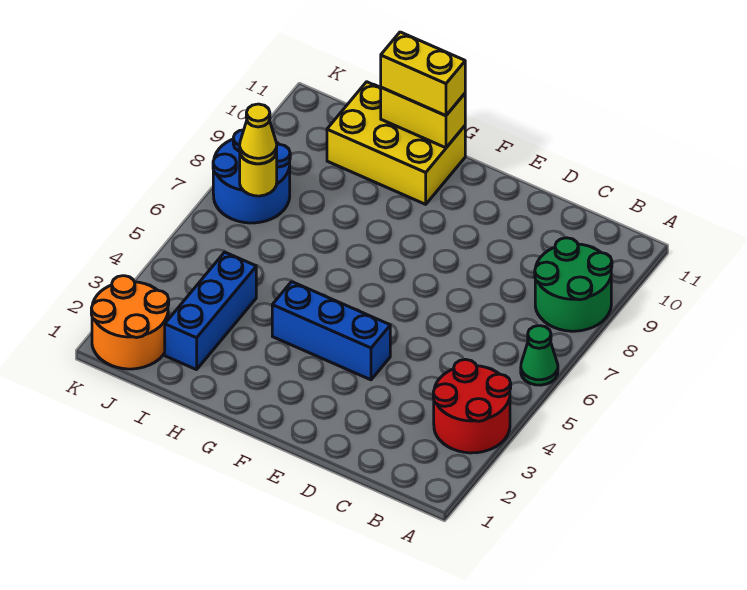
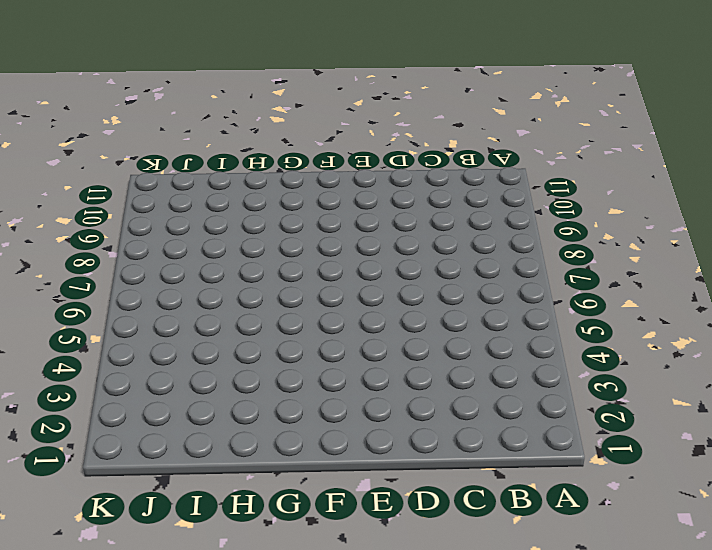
none -> red 2x2 round brick [433,360,511,453]
none -> green 1x1 cone [521,326,558,385]
none -> green 2x2 round brick [535,238,612,331]

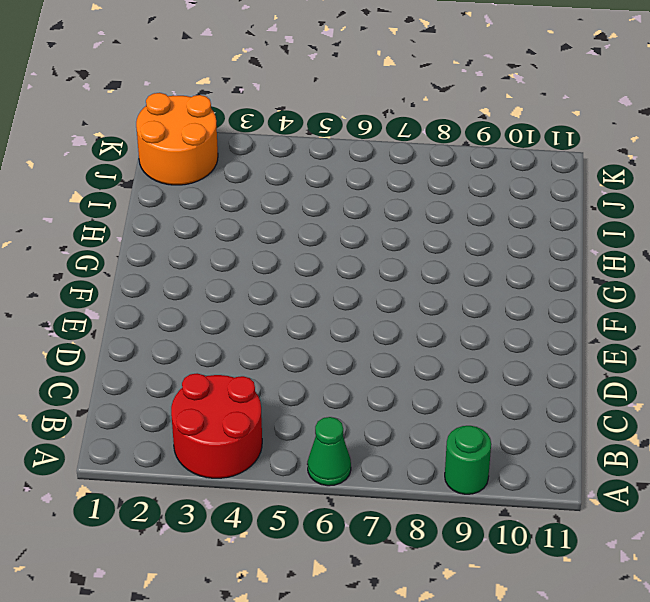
green 1x1 round brick [445,426,491,494] -> green 2x2 round brick [535,238,612,331]
none -> blue 1x3 brick [272,282,390,380]
none -> yellow 2x3 brick [327,82,465,204]
none -> blue 1x3 brick [165,252,256,370]

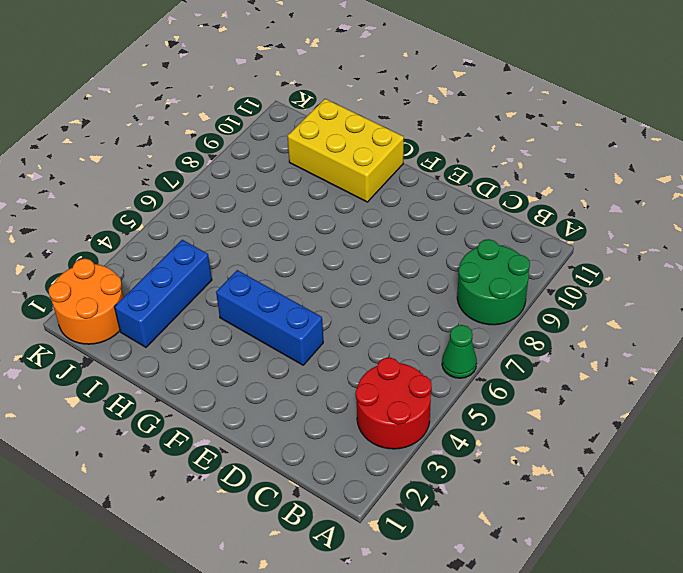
none -> blue 2x2 round brick [213,130,290,223]
none -> yellow 1x2 brick [381,87,465,148]
none -> yellow 1x1 round brick [240,153,277,196]

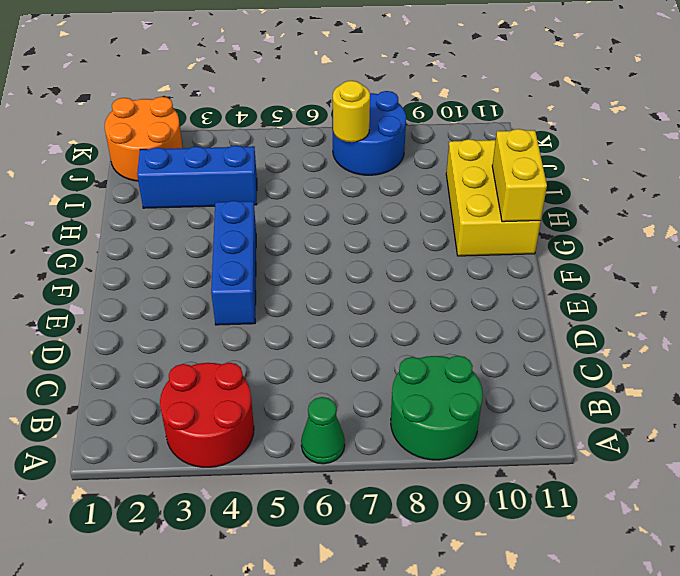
none -> yellow 1x2 brick [381,32,465,116]
none -> yellow 1x1 cone [240,104,277,164]

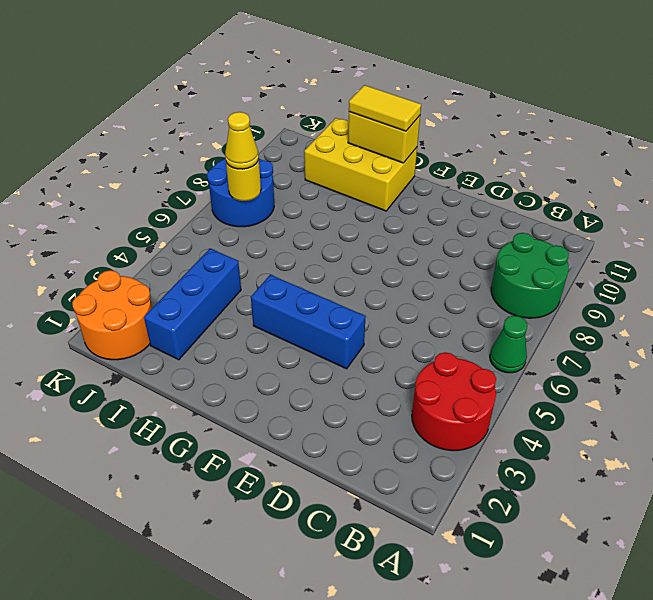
yellow 1x2 tile [349,85,421,131] -> yellow 1x2 brick [381,32,465,116]

